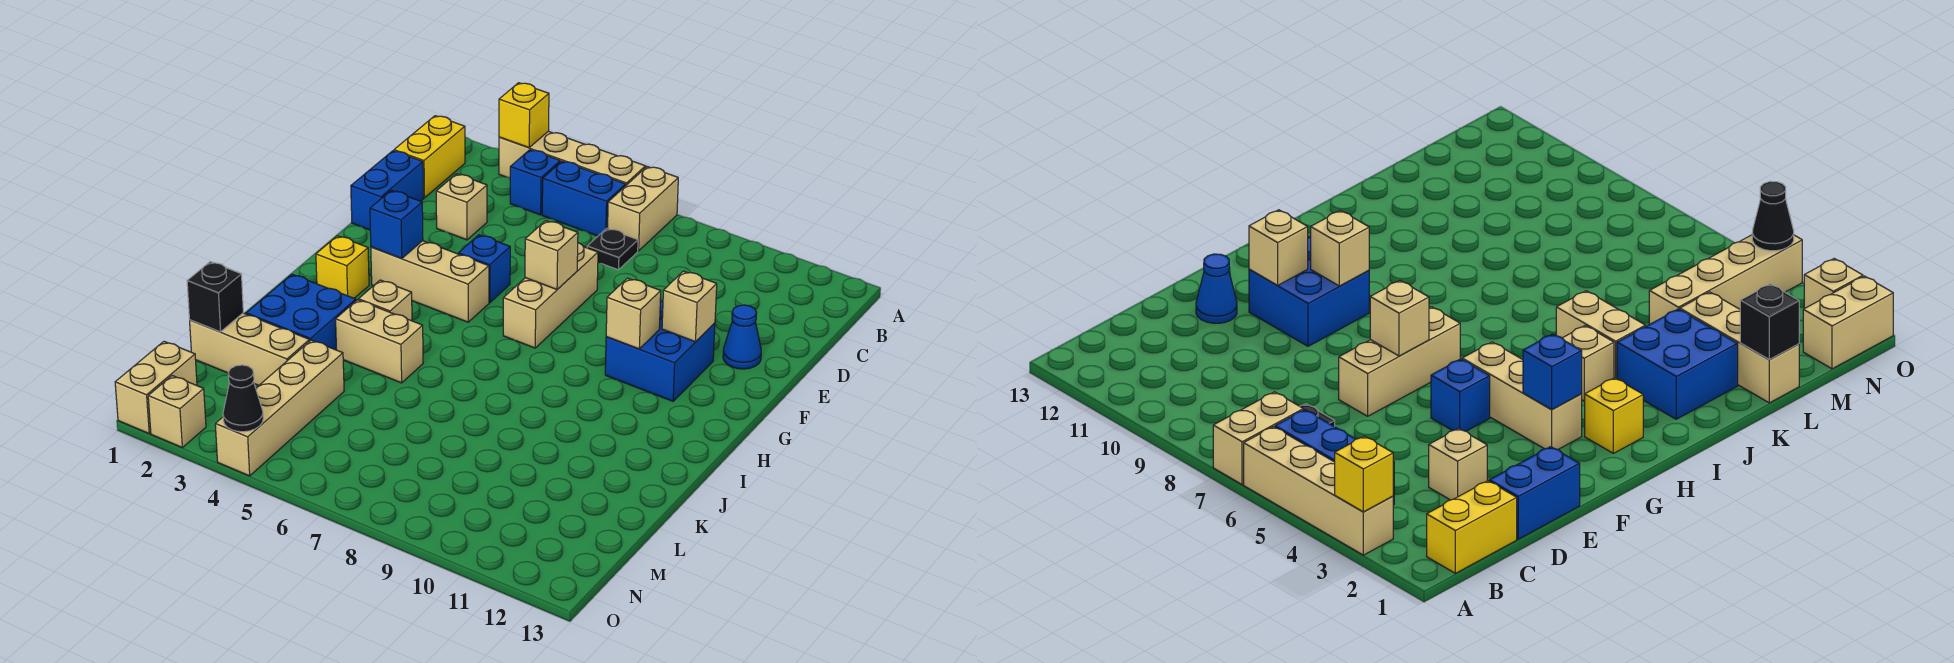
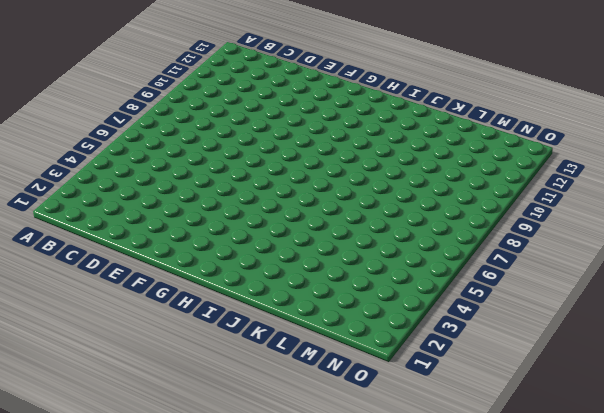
none -> tan 1x4 brick [499,131,646,185]
none -> tan 1x2 brick [608,167,678,251]
none -> yellow 1x2 brick [394,116,465,198]

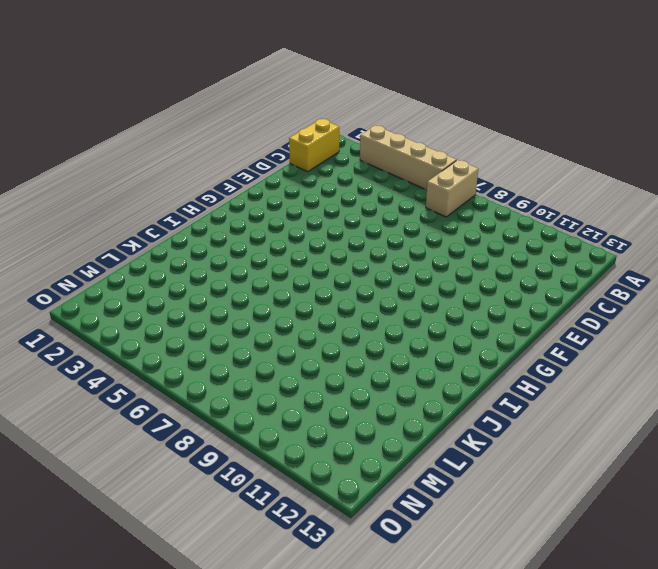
none -> blue 1x1 brick [510,150,560,215]
none -> blue 1x2 brick [542,161,626,236]
none -> black 1x1 plate [587,228,638,270]

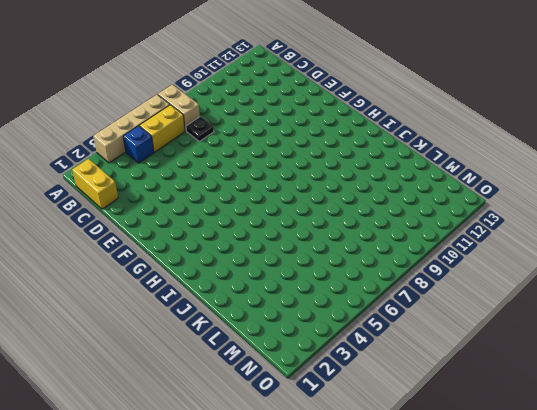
yellow 1x2 brick [139,105,185,152] -> blue 1x2 brick [542,161,626,236]
none -> blue 1x2 brick [351,151,424,230]
none -> tan 1x1 brick [436,174,487,240]
none -> tan 1x3 brick [503,243,598,348]

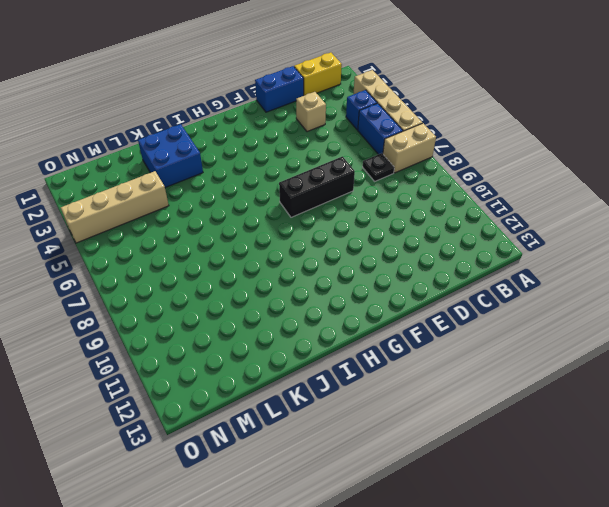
black 1x3 brick [279,156,355,217] -> tan 1x3 brick [503,243,598,348]
none -> blue 1x1 cone [723,305,761,369]
none -> blue 1x1 brick [458,235,510,303]
none -> blue 2x2 brick [605,300,715,401]

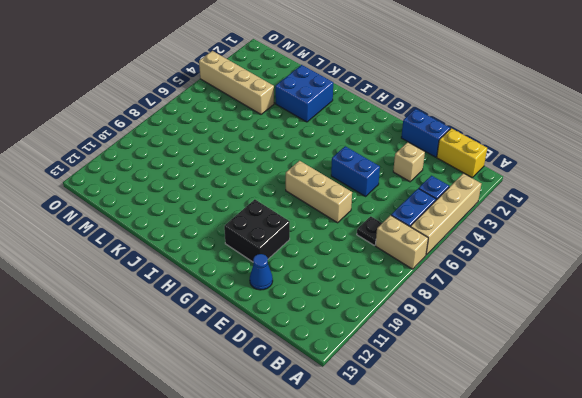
blue 1x2 brick [331,146,380,196] -> blue 1x1 brick [458,235,510,303]
black 2x2 brick [224,199,290,262] -> blue 2x2 brick [605,300,715,401]
none -> tan 1x3 brick [371,241,489,322]
none -> yellow 1x1 brick [316,236,369,298]
none -> tan 1x1 brick [359,280,412,321]

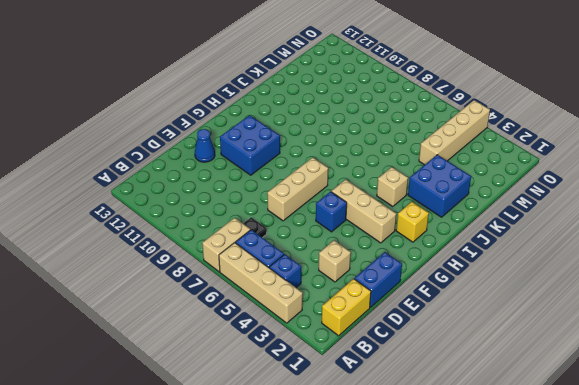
none -> tan 1x2 brick [336,300,423,383]
none -> tan 1x3 brick [190,313,310,385]
none -> tan 1x2 brick [115,341,197,433]

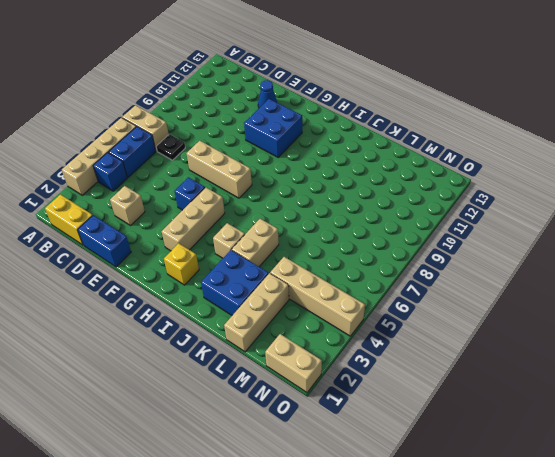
none -> tan 1x1 brick [148,376,206,447]
none -> yellow 1x1 brick [499,83,549,147]
none -> tan 1x1 brick [525,221,578,289]

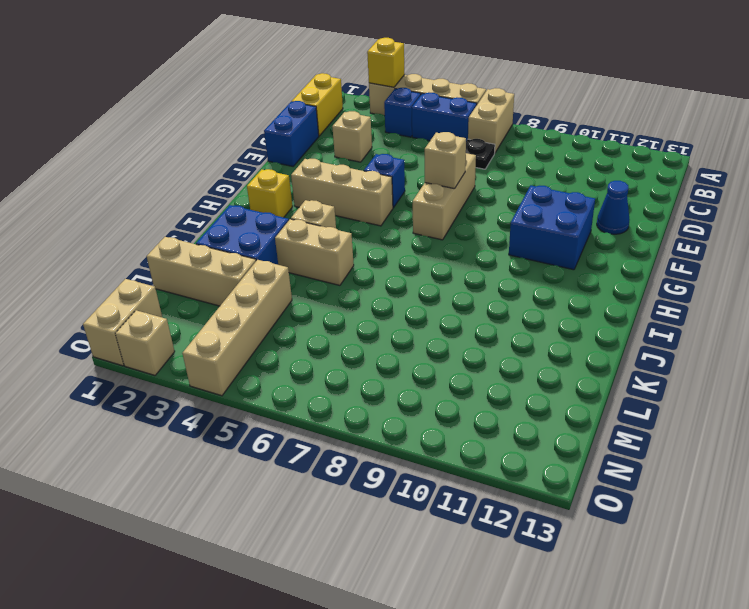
none -> tan 1x1 brick [662,271,717,342]
none -> blue 1x1 brick [370,190,423,258]
none -> tan 1x1 brick [606,278,661,349]

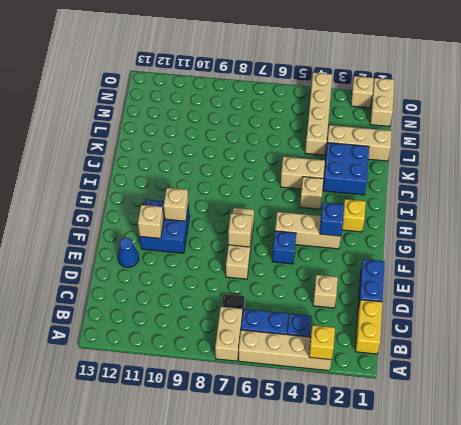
none -> black 1x1 brick [187,262,243,332]
none -> black 1x1 cone [223,365,263,432]

